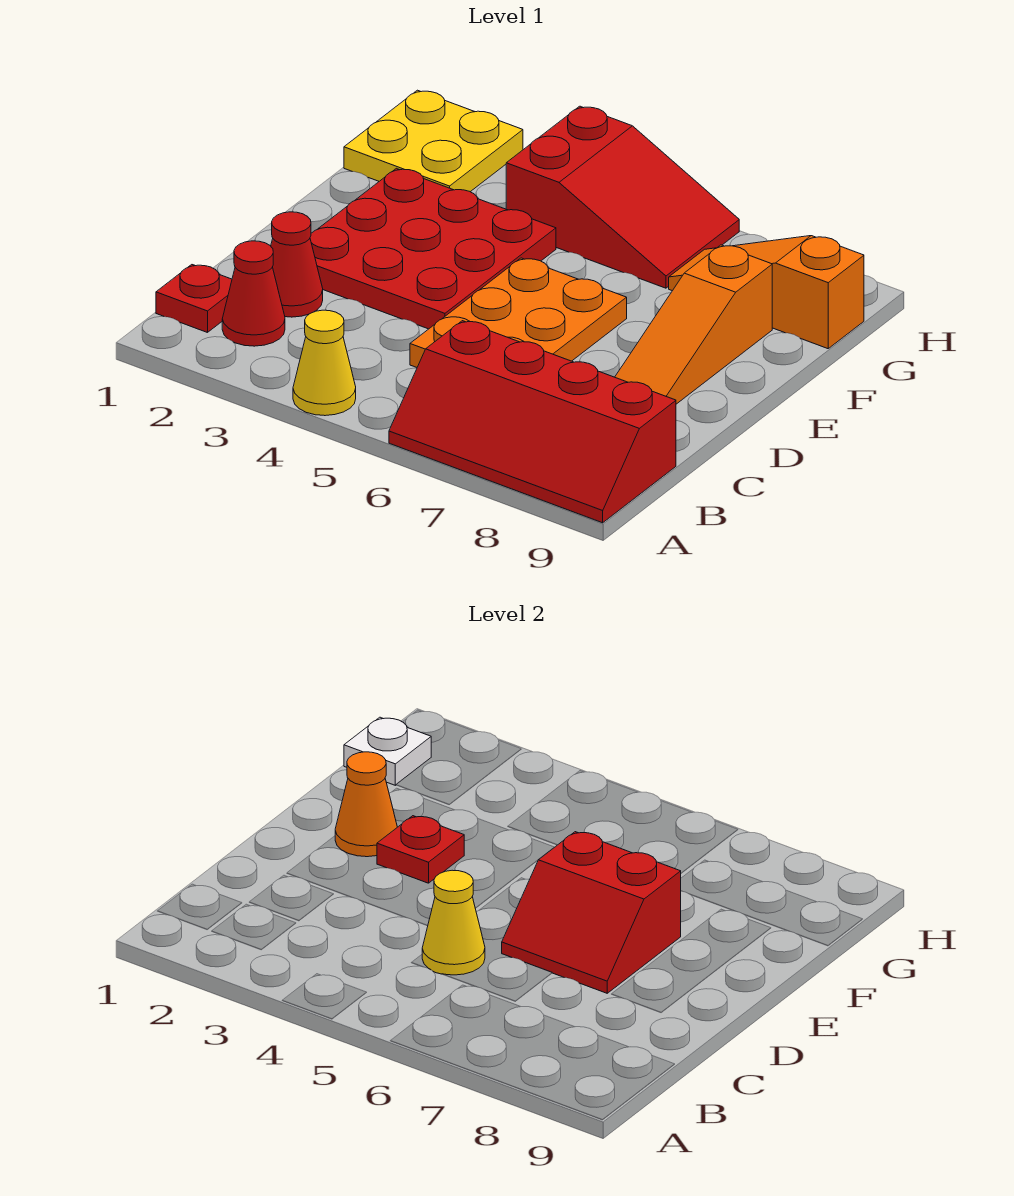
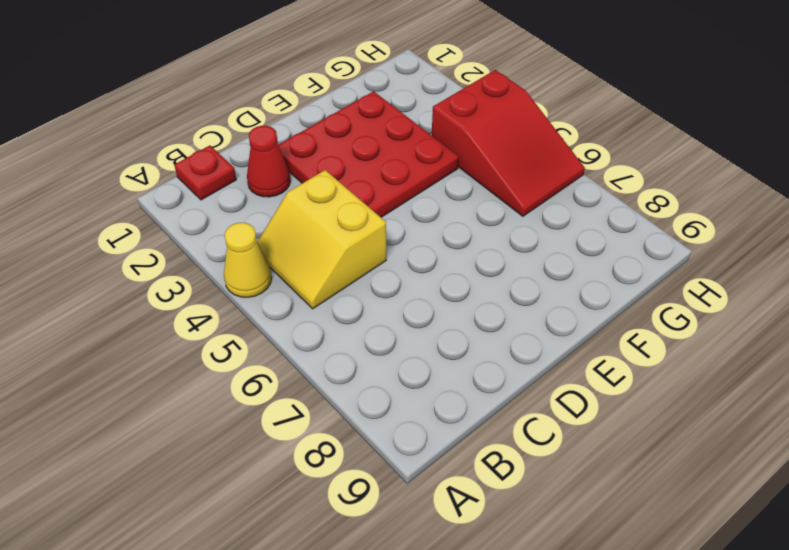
yellow 2x2 slope [257,170,386,309] -> orange 2x3 plate [410,258,627,367]
none -> red 2x4 slope [389,321,676,523]
none -> red 1x1 cone [222,241,285,346]
none -> orange 1x3 slope [615,245,772,404]

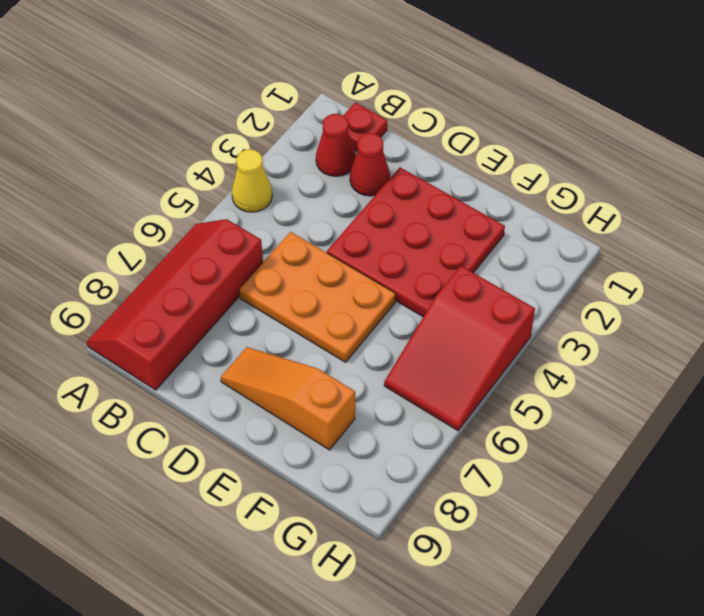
none -> yellow 2x2 plate [344,90,523,192]
none -> orange 1x3 slope [669,236,864,349]
none -> yellow 1x1 cone [422,870,485,975]

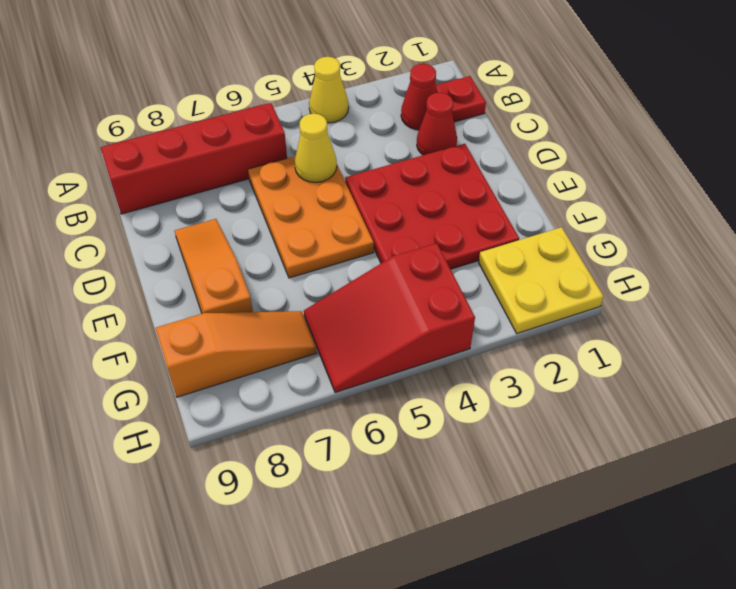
none -> red 2x2 slope [502,832,681,993]
none -> orange 1x1 cone [335,752,397,857]
none -> red 1x1 plate [377,816,464,883]

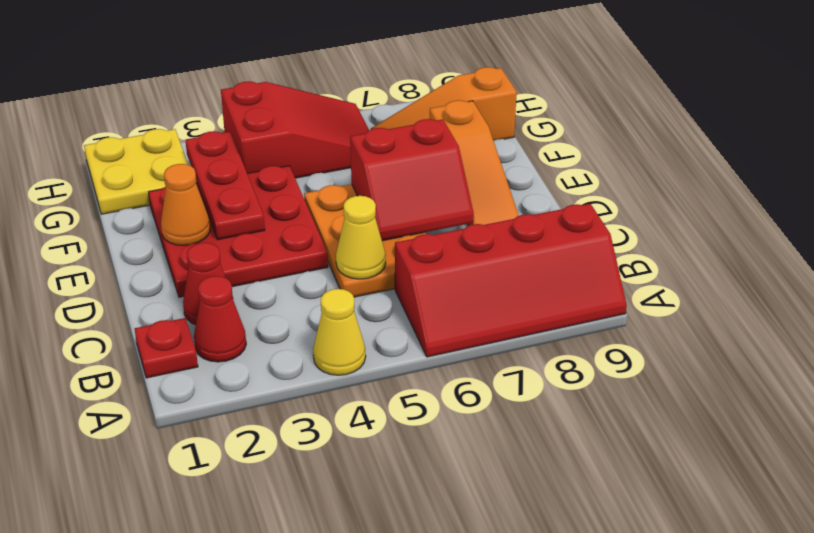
red 1x3 plate [186,131,265,240] -> red 1x1 plate [377,816,464,883]
none -> white 1x1 plate [344,717,431,785]

